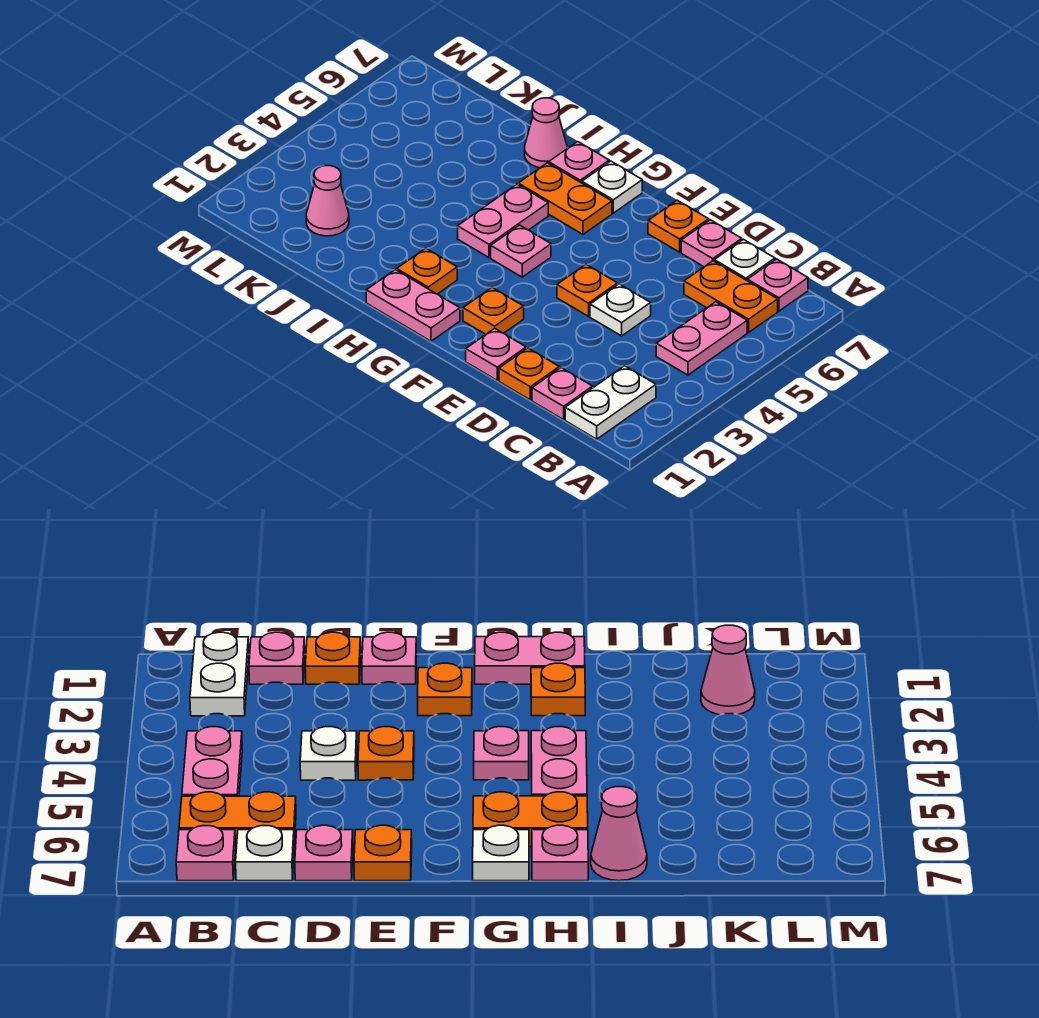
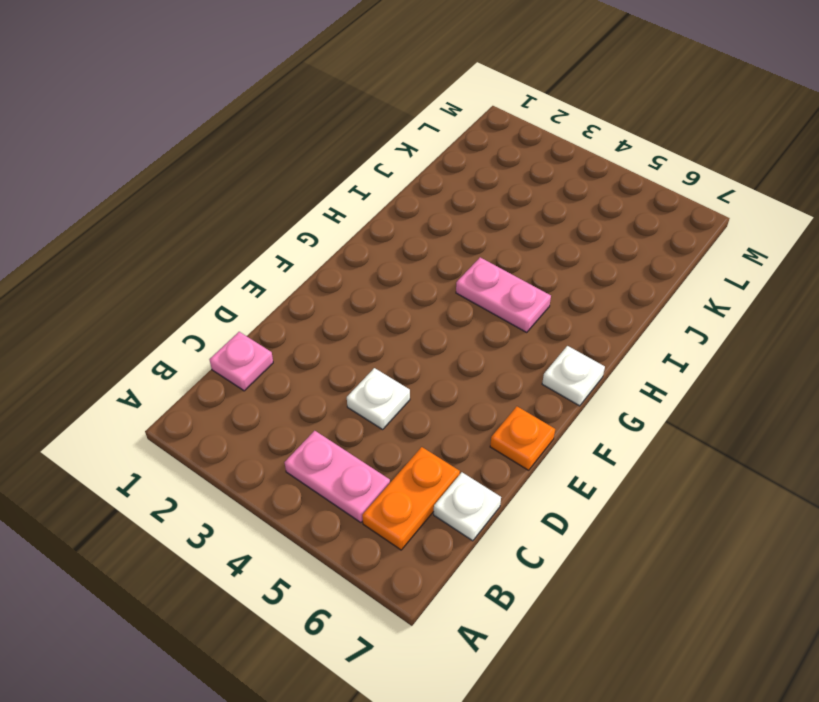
none -> white 1x2 plate [565,366,656,439]
none -> pink 1x1 plate [748,259,808,311]
none -> orange 1x1 plate [499,348,559,400]

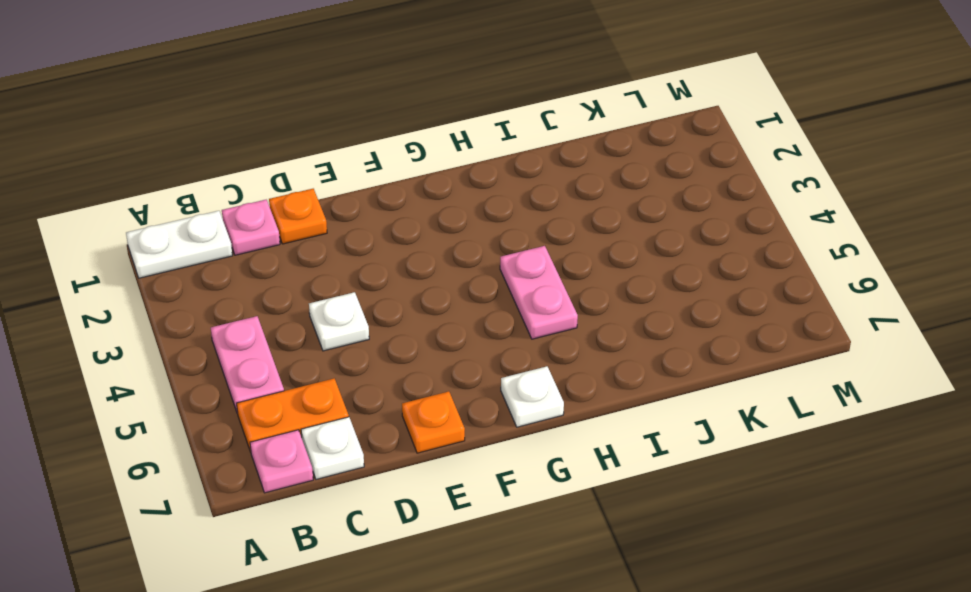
white 1x2 plate [126,211,232,278] -> white 1x2 plate turned to [565,366,656,439]
none -> pink 1x1 plate [681,220,742,267]
none -> pink 1x1 plate [466,328,526,380]
none -> orange 1x1 plate [557,265,617,316]

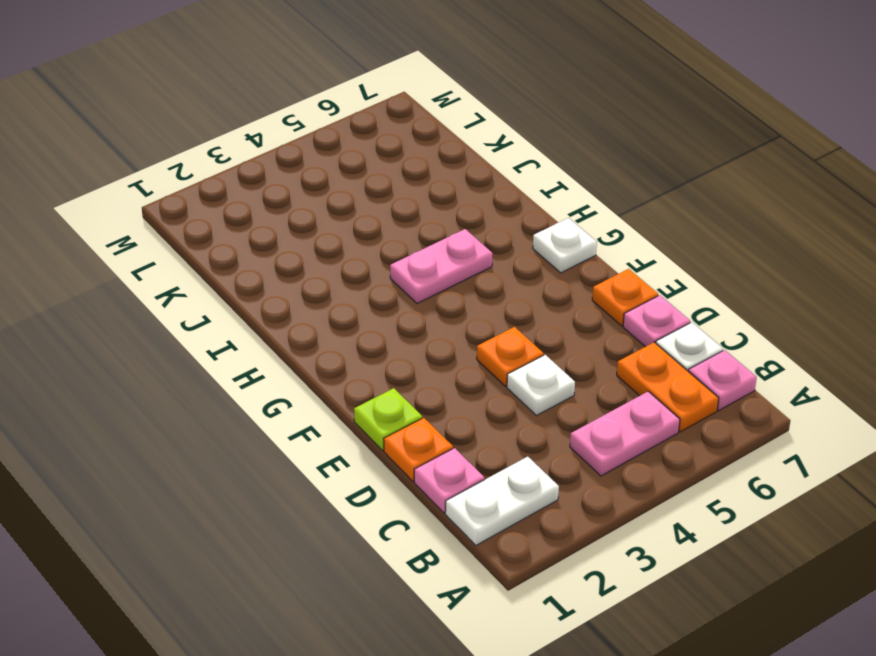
lime 1x1 plate [354,388,422,450] -> pink 1x1 plate [466,328,526,380]
none -> orange 1x1 plate [463,288,524,334]
none -> pink 1x2 plate [366,270,460,341]
none -> pink 1x1 plate [491,225,551,277]

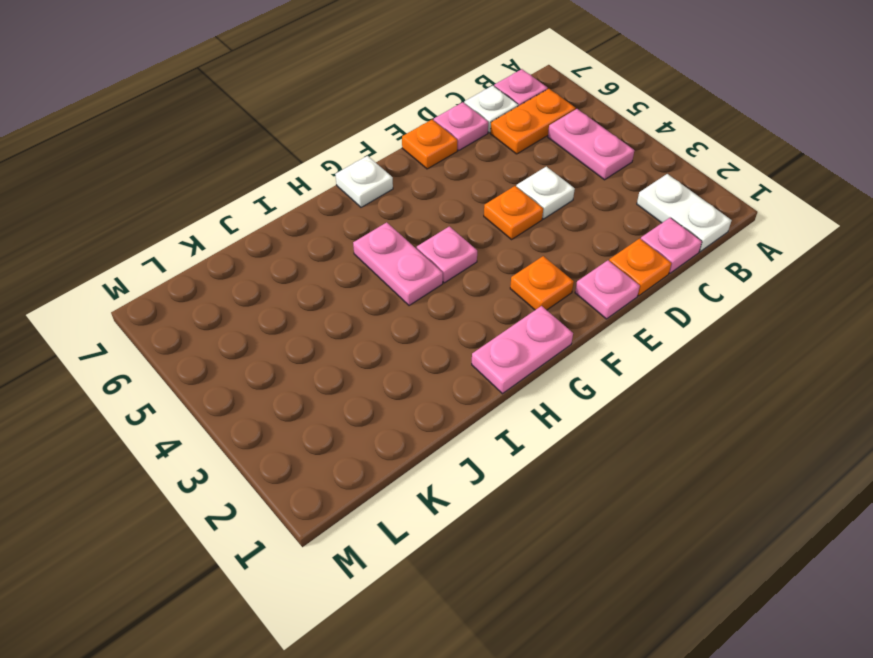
none -> orange 1x2 plate [518,163,612,234]
none -> orange 1x1 plate [397,248,457,294]
none -> pink 1x1 plate [549,142,609,183]

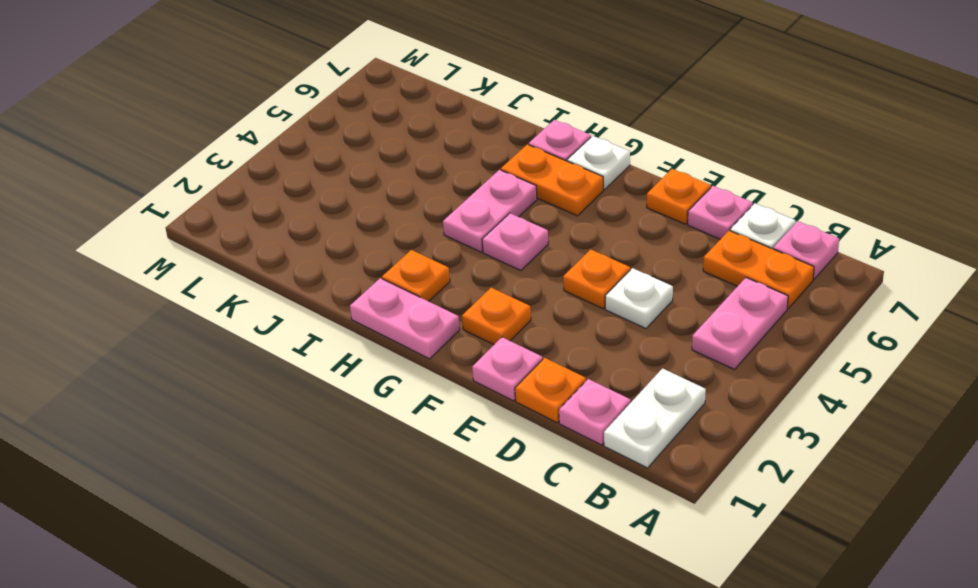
none -> pink 1x1 cone [525,98,567,168]
none -> pink 1x1 cone [306,166,349,236]

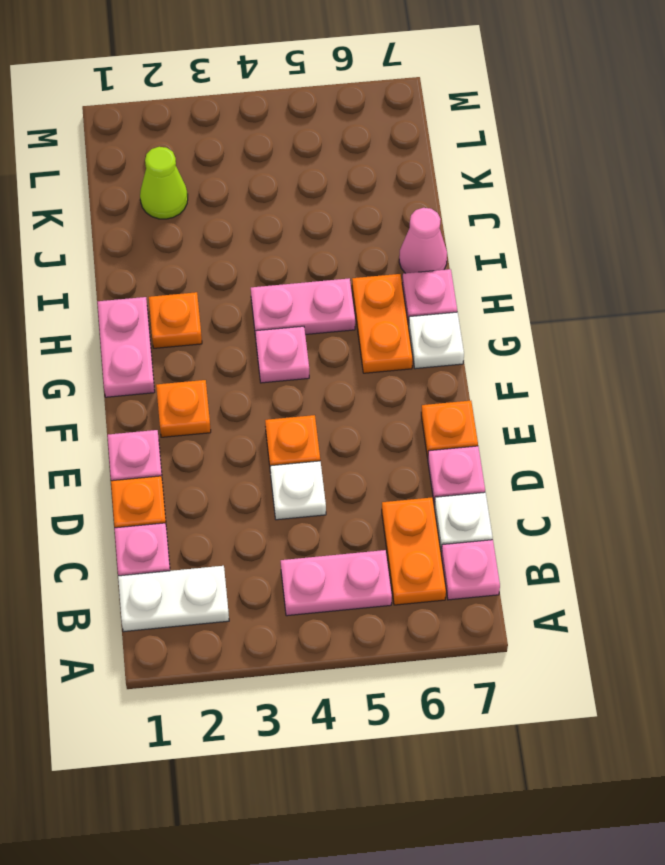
lime 1x1 cone [140,147,188,219] -> pink 1x1 cone [306,166,349,236]

